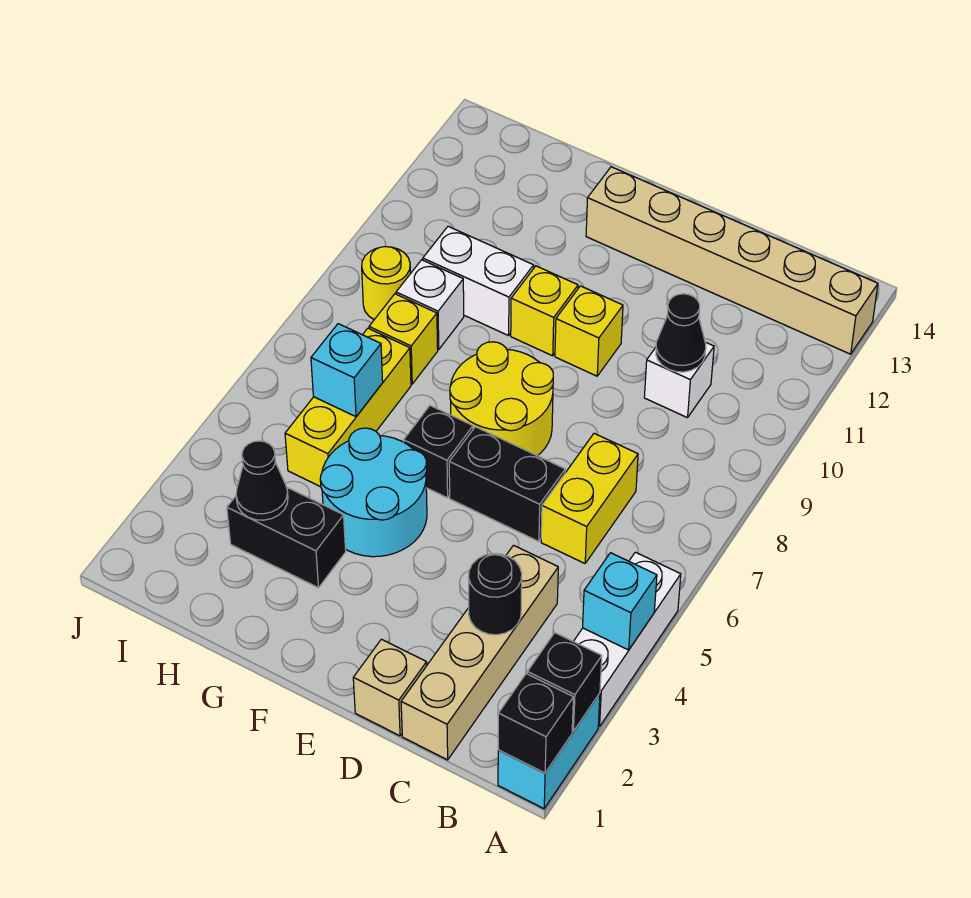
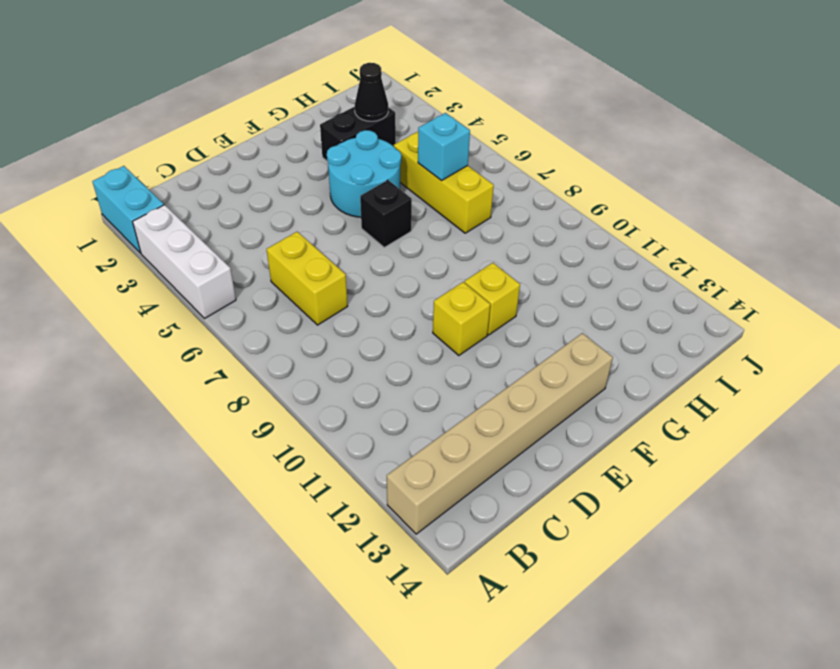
none -> tan 1x4 brick [401,545,558,760]
none -> white 1x1 brick [644,342,714,418]
none -> tan 1x1 brick [353,639,427,736]

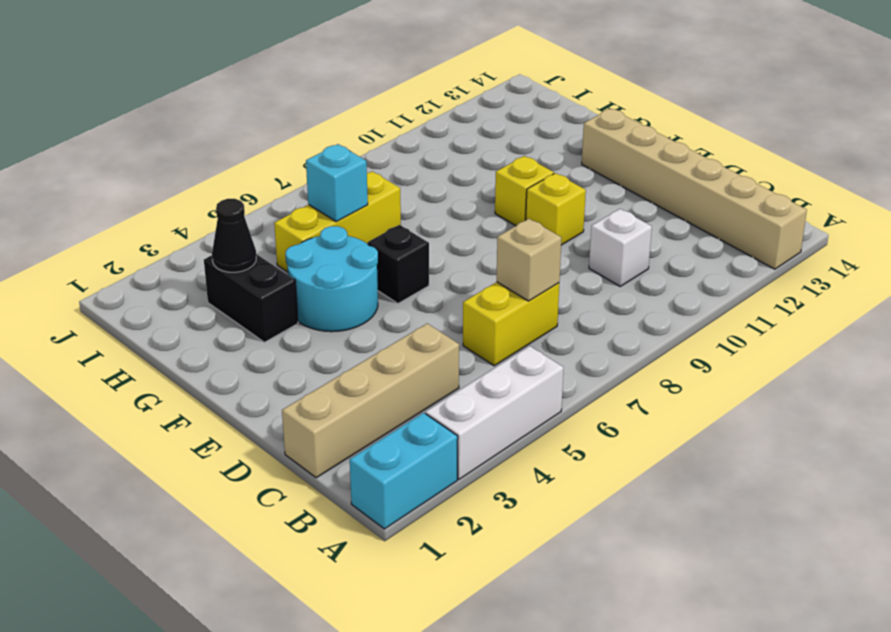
tan 1x1 brick [497,219,561,301] -> tan 1x1 brick moved to [353,639,427,736]
none -> black 1x2 brick [449,427,565,541]
none -> yellow 2x2 round brick [450,342,553,456]
none -> white 1x2 brick [423,226,534,336]

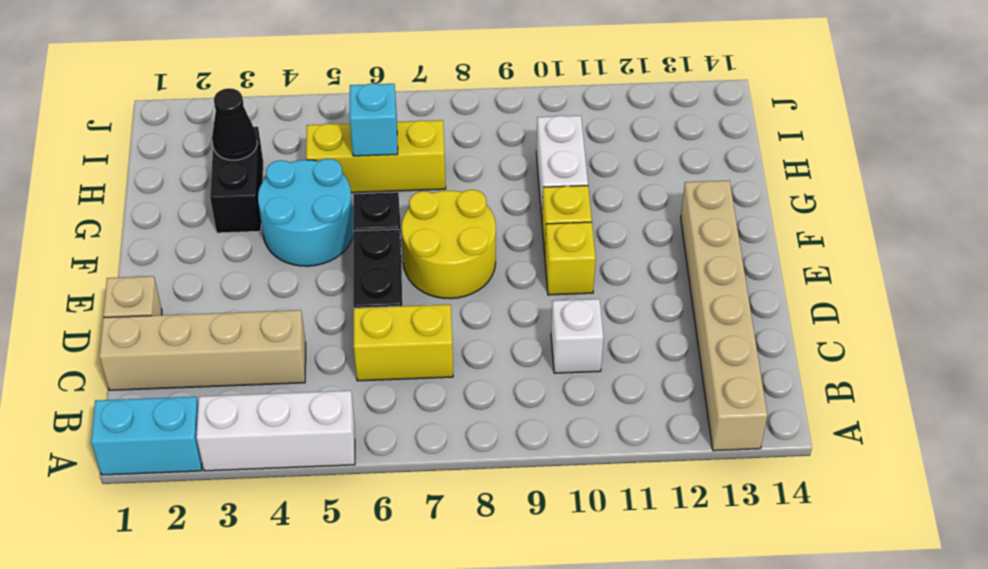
none -> yellow 1x1 brick [369,294,438,384]
none -> white 1x1 brick [396,260,464,349]
none -> yellow 1x1 round brick [362,246,411,319]

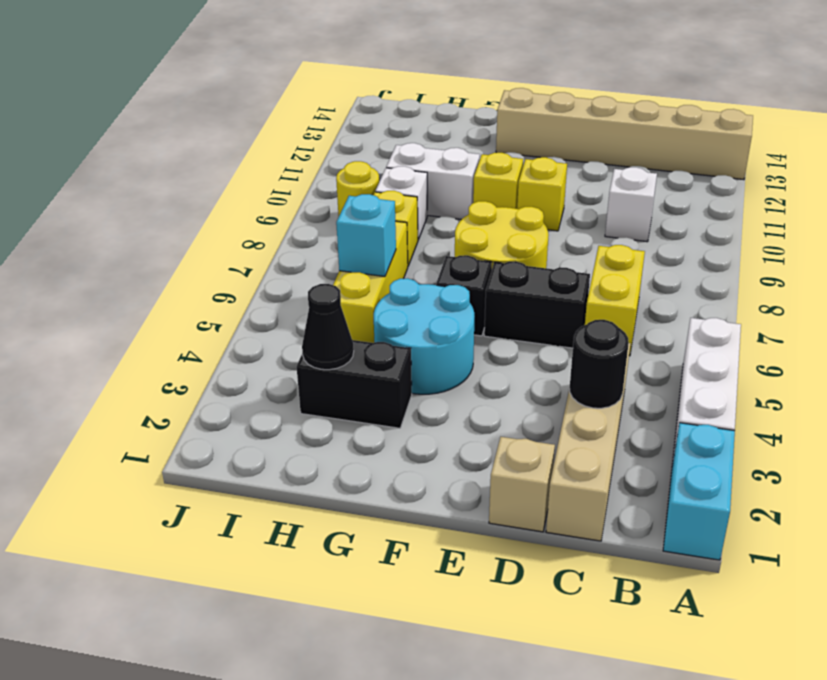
none -> black 1x1 brick [498,674,574,773]
none -> black 1x1 brick [527,633,602,731]
none -> cyan 1x1 brick [583,553,657,650]

